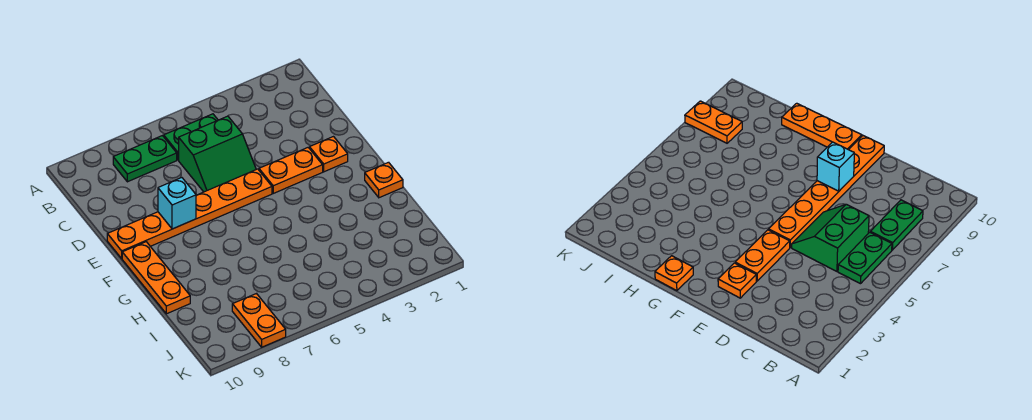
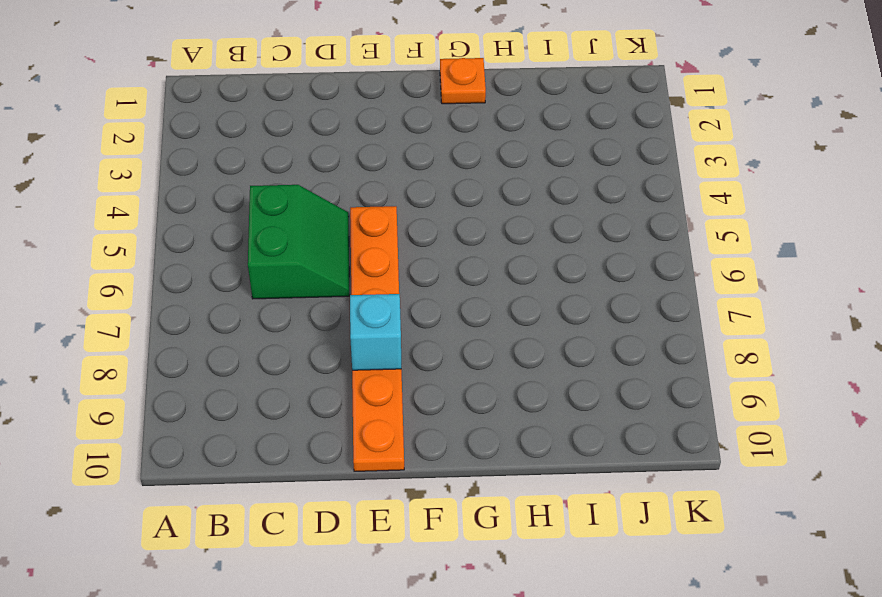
none -> green 1x2 plate [164,114,218,160]
none -> green 1x2 plate [113,136,177,182]

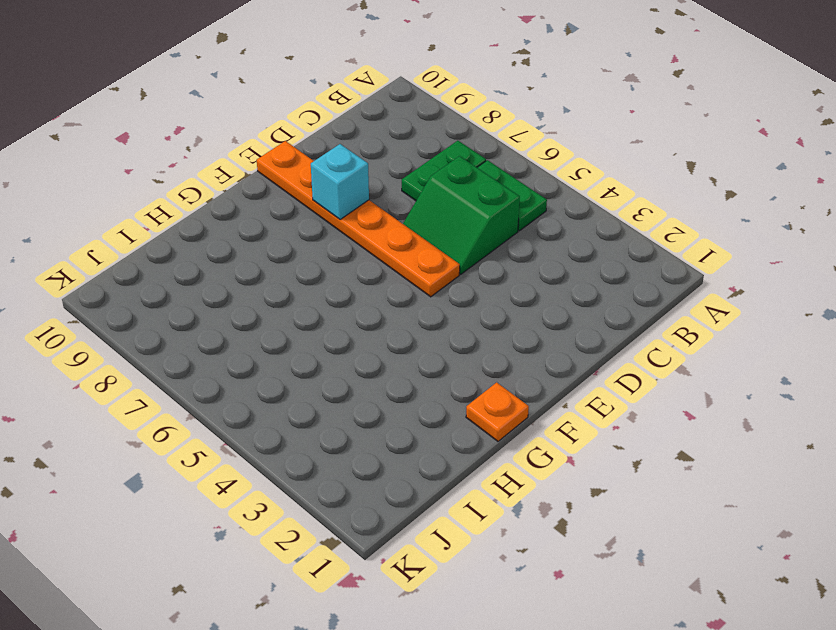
green 1x2 plate [402,141,486,201] -> green 1x2 plate turned to [113,136,177,182]
none -> orange 1x1 plate [310,137,348,172]
none -> orange 1x2 plate [259,148,323,193]

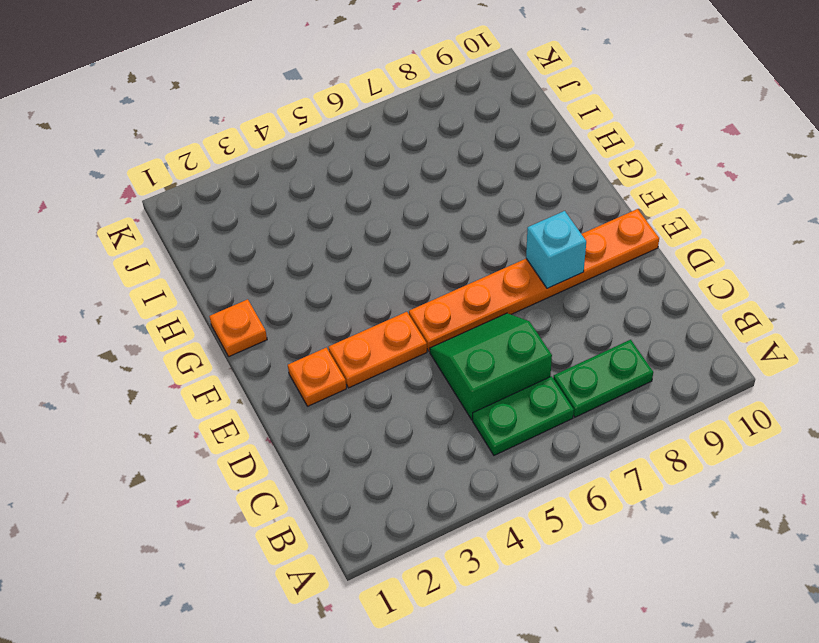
none -> orange 1x3 plate [122,242,190,314]
none -> orange 1x2 plate [232,294,286,347]

